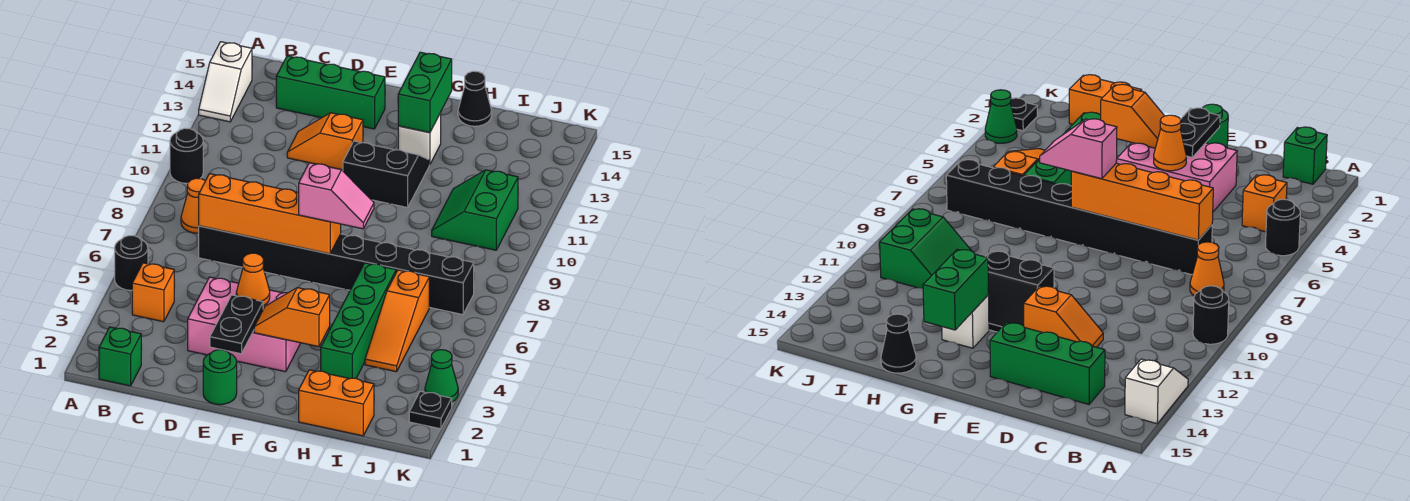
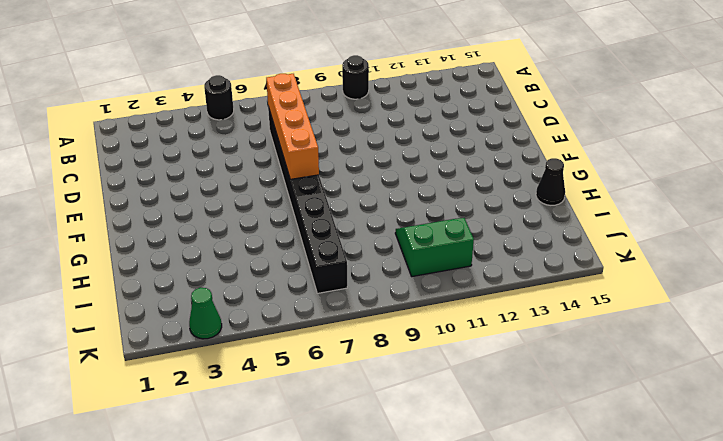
none -> white 1x2 slope [199,42,252,122]
none -> green 1x1 brick [99,327,141,386]
none -> orange 1x1 brick [132,263,174,322]

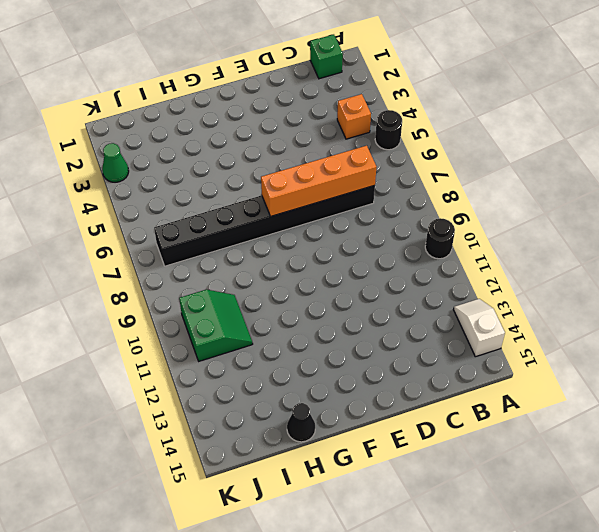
none -> orange 1x1 cone [181,178,205,233]
none -> green 1x3 brick [276,56,385,129]
none -> pink 2x3 brick [188,277,300,372]

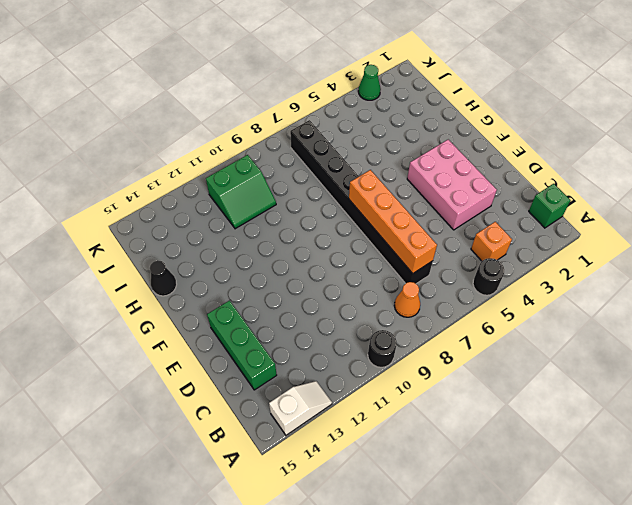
none -> orange 1x2 slope [287,113,363,170]
none -> green 1x1 round brick [203,350,237,405]
none -> black 2x2 slope [343,141,429,208]

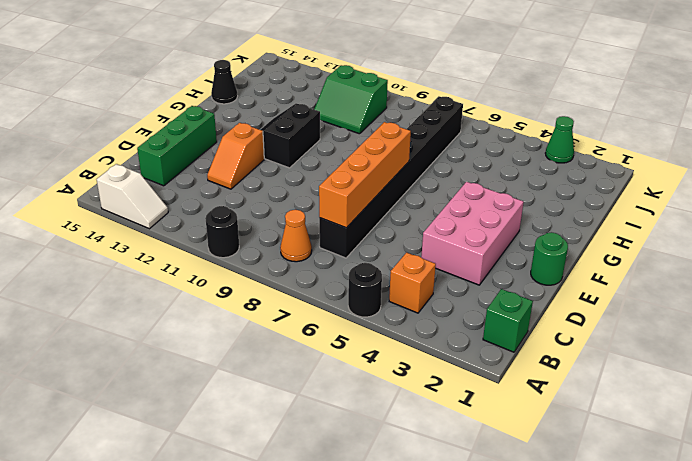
none -> white 1x1 brick [398,113,441,165]
none -> orange 1x2 brick [299,370,374,436]
none -> green 1x4 brick [321,263,396,379]

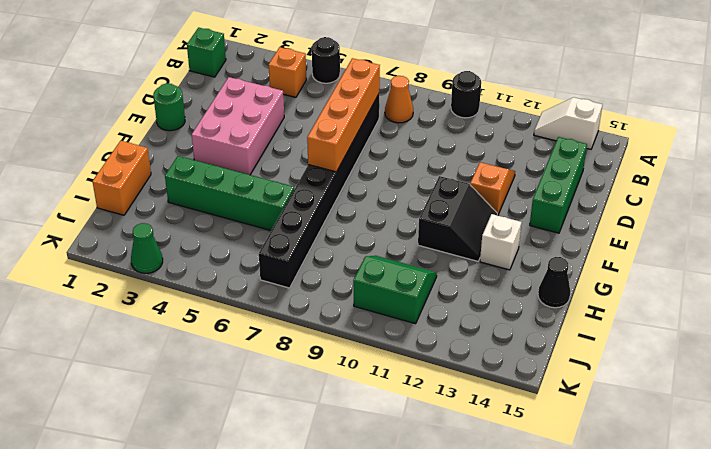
none -> orange 1x3 slope [365,270,429,372]
none -> black 1x1 plate [409,391,452,429]
none -> black 1x2 plate [210,295,263,354]

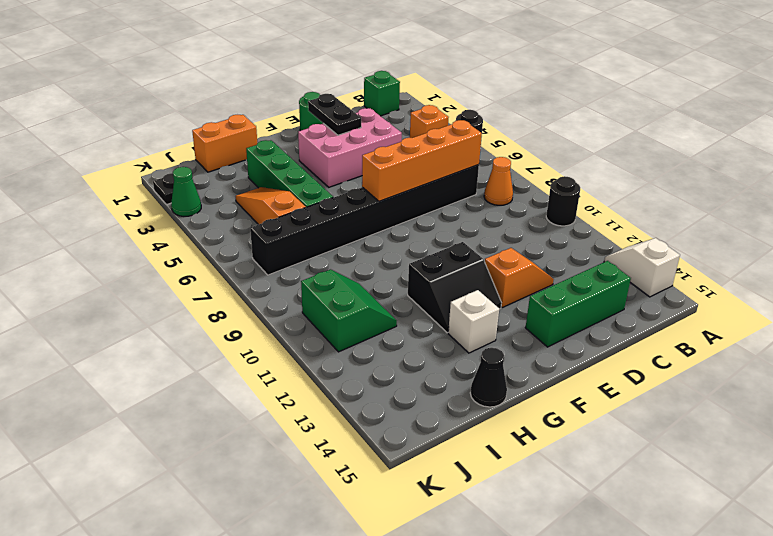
none -> orange 1x1 cone [236,253,270,306]
none -> orange 1x2 slope [254,288,330,347]
none -> green 1x2 brick [398,52,452,133]

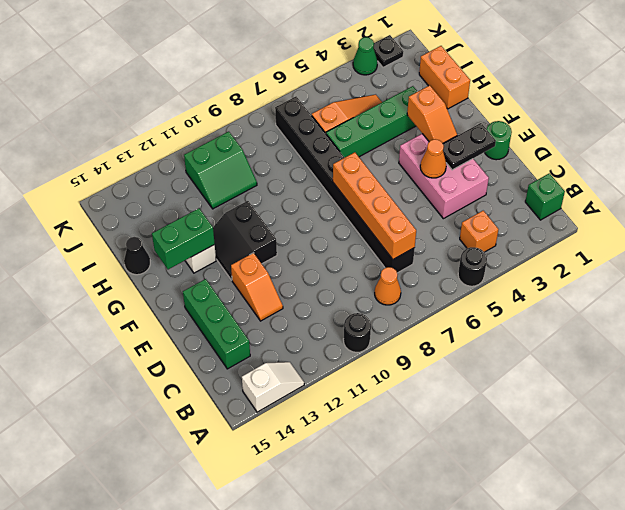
none -> pink 1x2 slope [299,163,374,229]

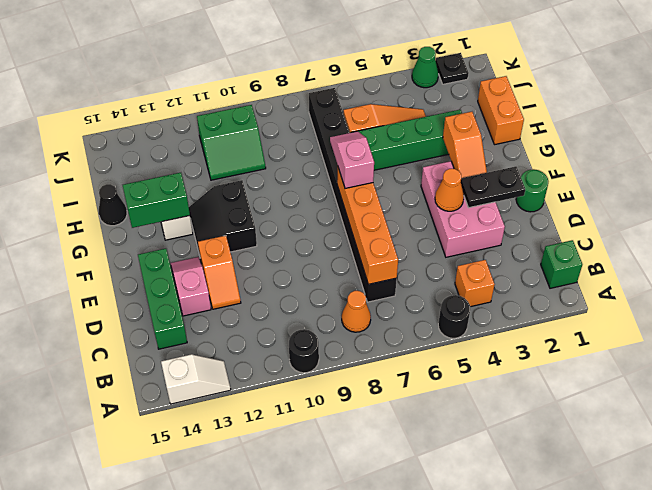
pink 1x2 slope [171,257,211,316] -> none

